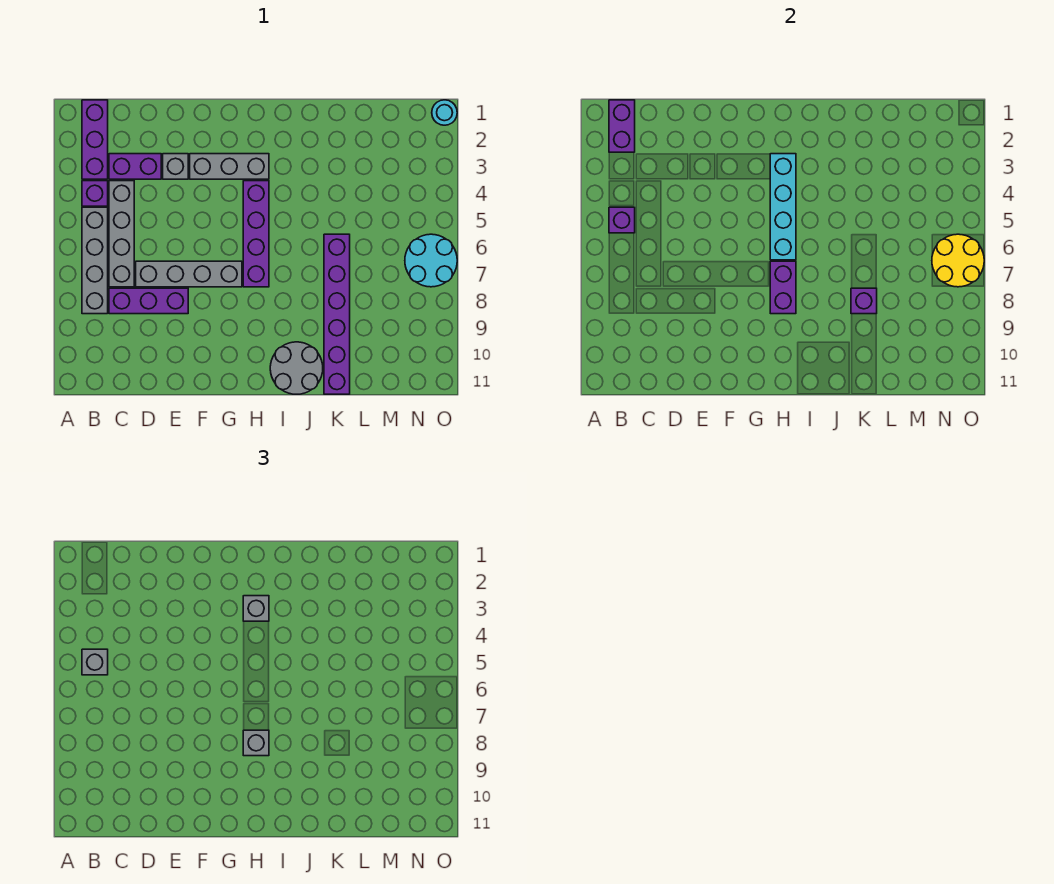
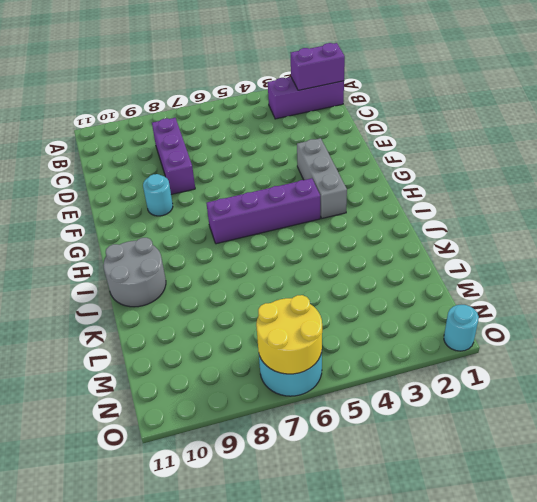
cyan 1x1 round brick [143,174,173,216] -> none
none -> purple 1x1 brick [82,181,108,206]
none -> grey 1x4 brick [82,207,108,314]
none -> purple 1x2 brick [109,154,161,179]

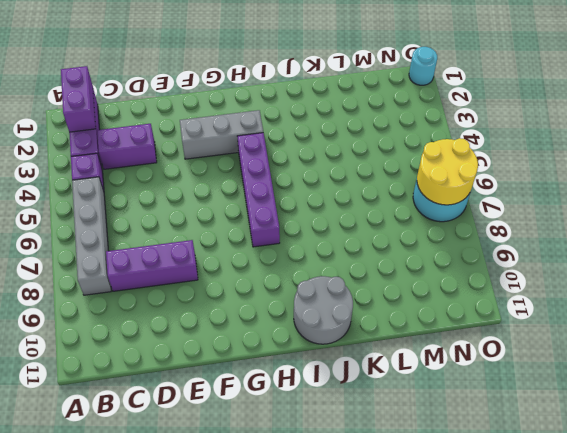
none -> grey 1x4 brick [109,181,134,287]
none -> grey 1x4 brick [136,261,242,287]
none -> grey 1x1 brick [163,154,188,179]

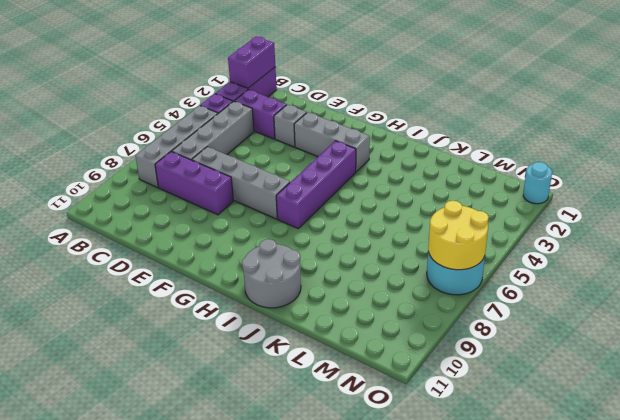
none -> purple 1x6 brick [324,234,350,394]
none -> purple 1x1 brick [609,207,635,233]
none -> cyan 1x4 brick [770,154,796,260]

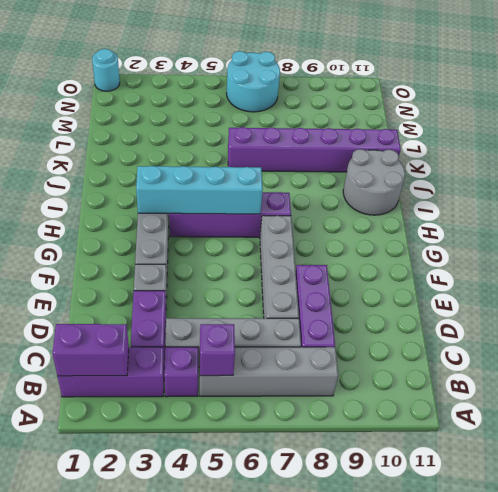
none -> purple 1x2 brick [770,261,796,314]
none -> purple 1x1 brick [851,288,877,314]
none -> yellow 2x2 round brick [932,234,984,287]

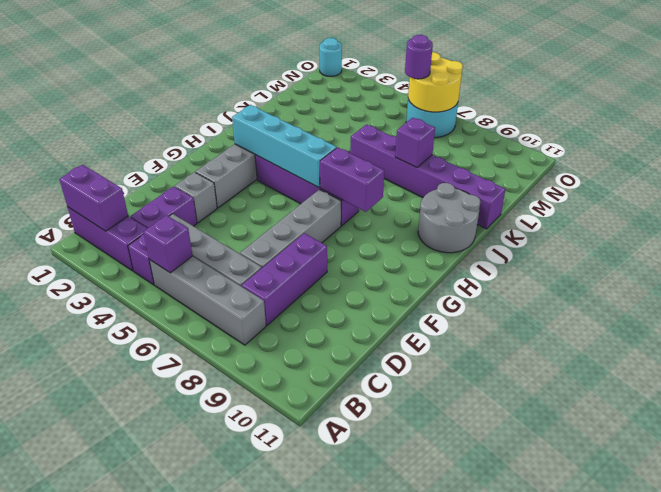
purple 1x1 round brick [405,35,433,79] -> none
none -> grey 1x1 brick [82,649,108,675]
none -> grey 1x1 brick [243,596,269,621]
none -> grey 1x1 brick [243,730,269,756]

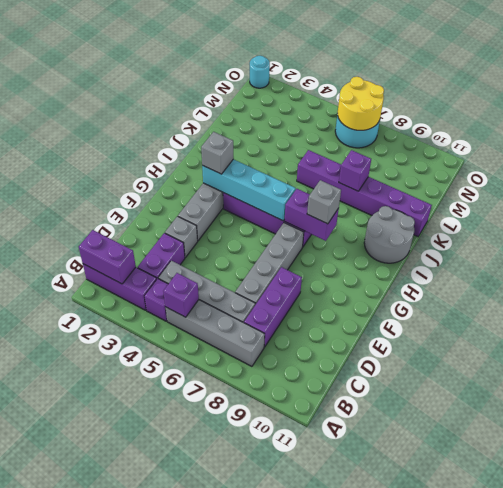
none -> grey 1x1 brick [82,649,108,675]

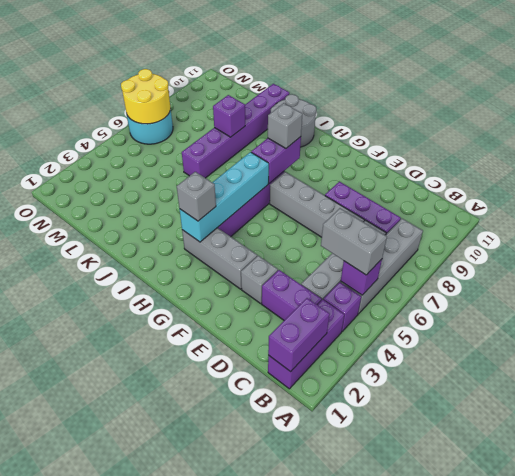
grey 1x2 brick [321,208,387,275] -> grey 1x1 brick [82,649,108,675]
none -> cyan 1x1 round brick [432,100,457,125]

